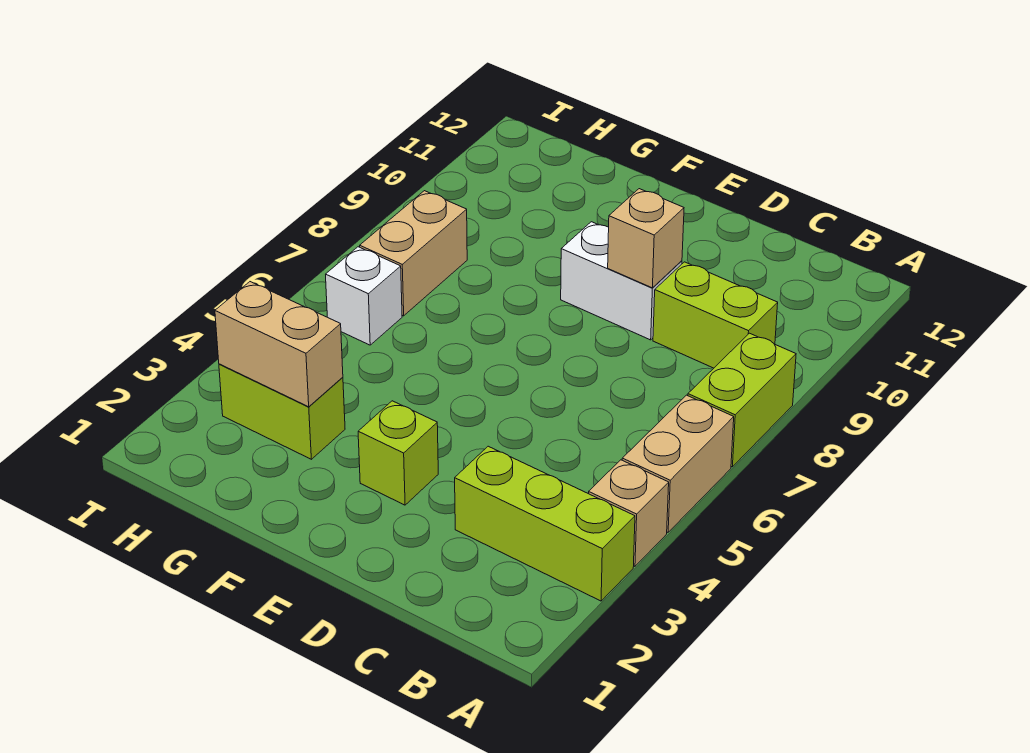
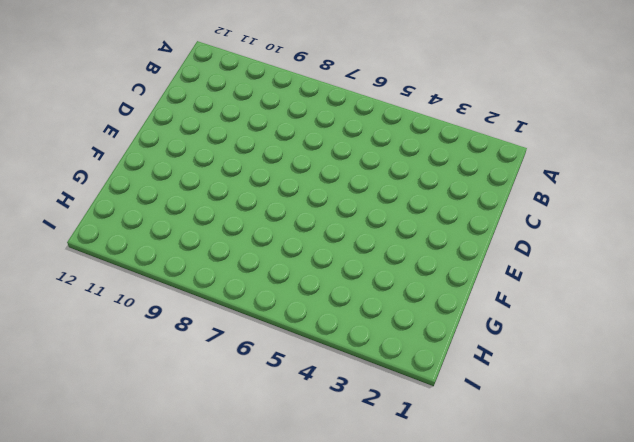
none -> lime 1x3 brick [455,446,635,601]
none -> tan 1x1 brick [589,460,669,566]
none -> tan 1x2 brick [622,395,734,532]

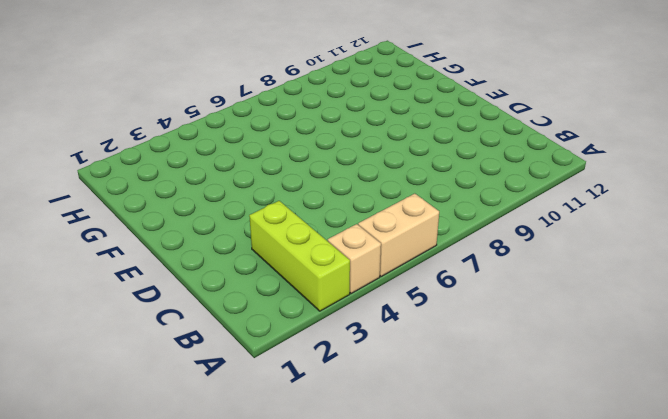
none -> lime 1x2 brick [688,333,796,467]
none -> lime 1x2 brick [653,262,778,368]
none -> white 1x2 brick [561,222,682,340]

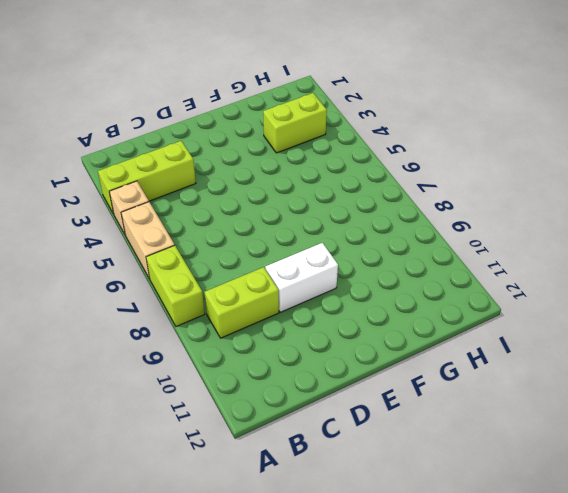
none -> lime 1x1 brick [358,401,438,505]
none -> white 1x1 brick [326,247,402,345]
none -> tan 1x2 brick [360,191,467,316]

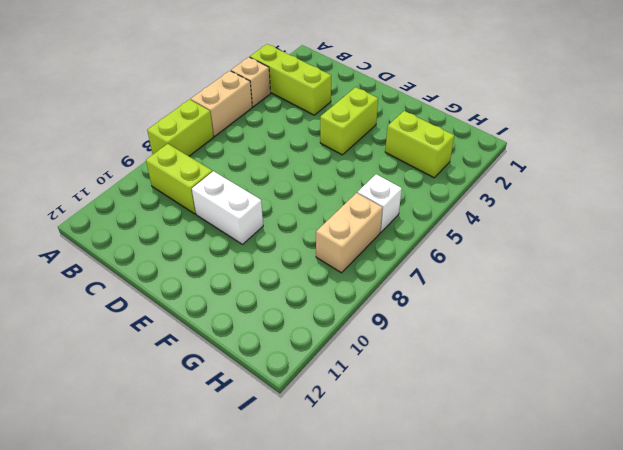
lime 1x2 brick [320,87,378,155] -> lime 1x1 brick [358,401,438,505]
none -> tan 1x1 brick [608,189,684,288]
none -> tan 1x2 brick [215,282,343,407]

